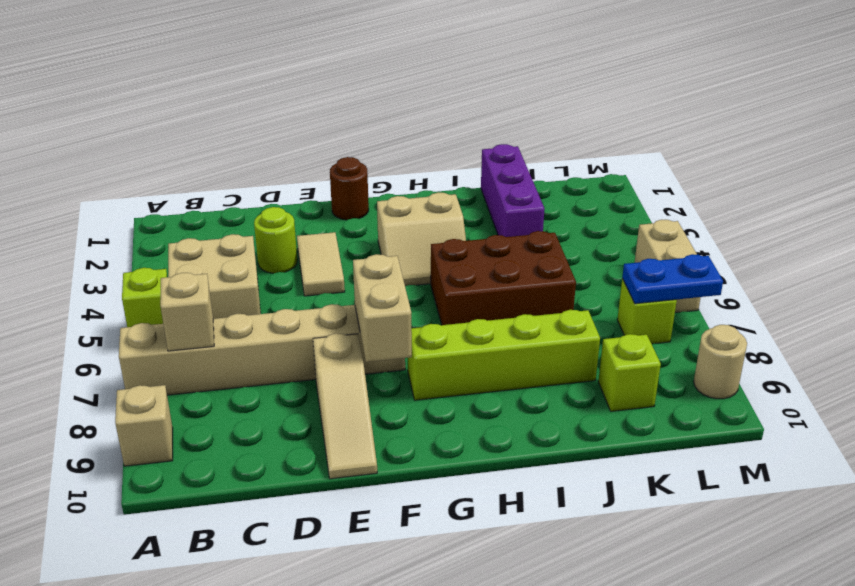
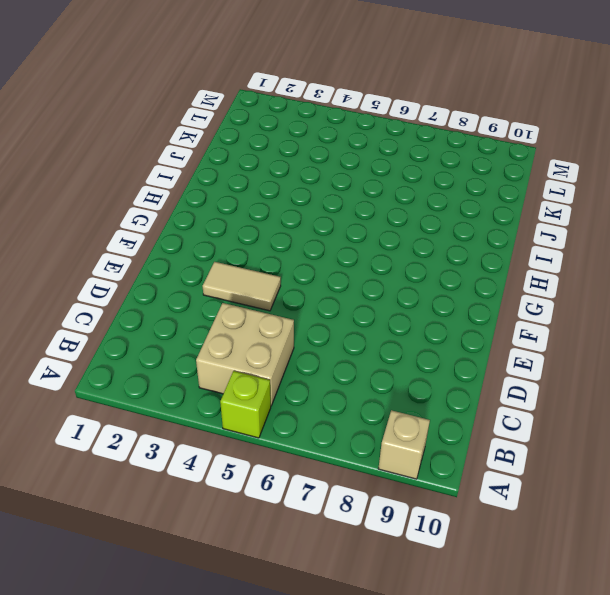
none -> tan 1x6 brick [119,304,405,395]
none -> lime 1x1 round brick [254,207,297,273]
none -> tan 1x3 slope [313,333,377,479]

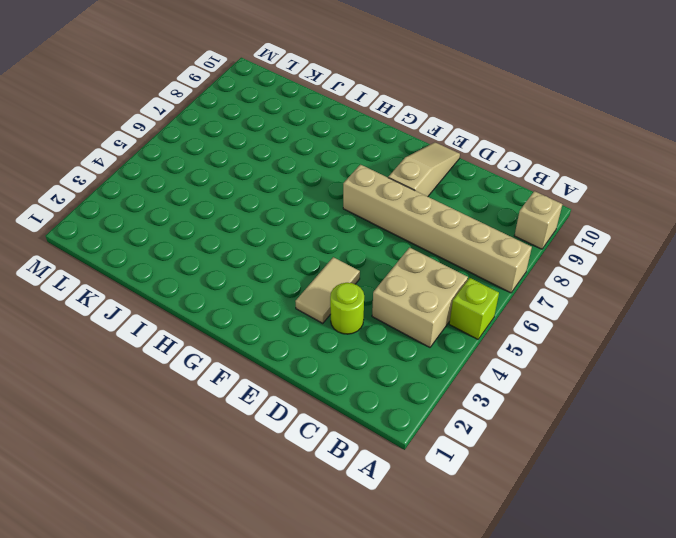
none -> brown 1x1 round brick [330,157,369,220]
none -> tan 2x2 slope [377,192,466,286]
none -> lime 1x4 brick [408,310,600,400]

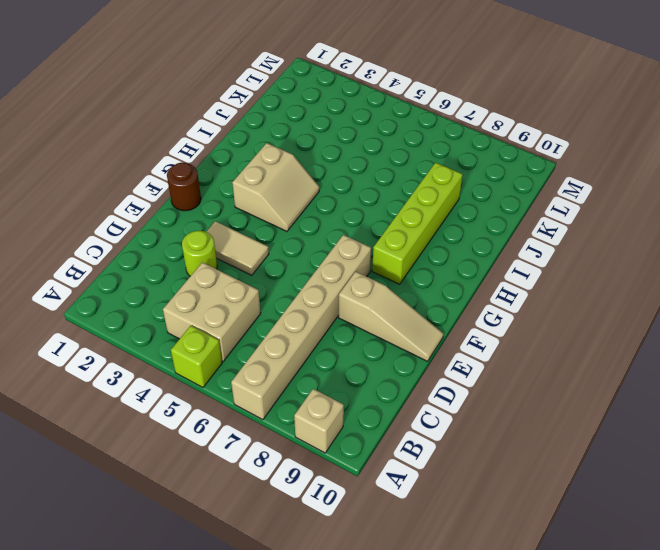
none -> brown 2x3 brick [431,231,576,325]
none -> purple 1x3 brick [481,144,544,237]
none -> lime 1x1 brick [598,334,661,411]

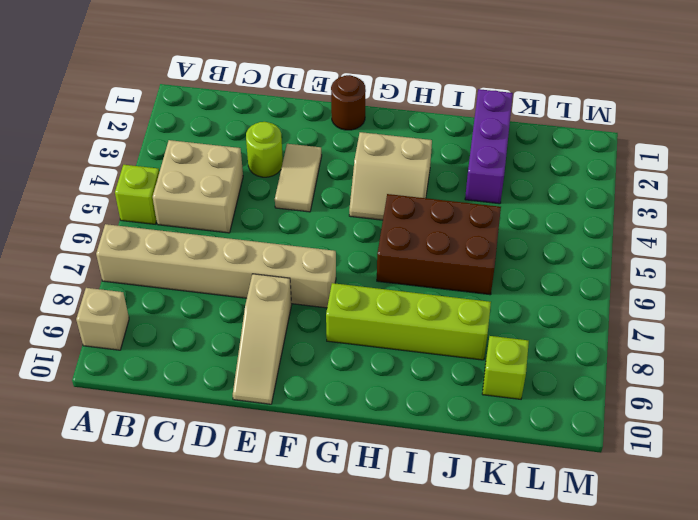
none -> lime 1x1 brick [617,279,677,344]
none -> tan 1x2 brick [635,220,701,313]
none -> tan 1x1 round brick [694,325,747,399]

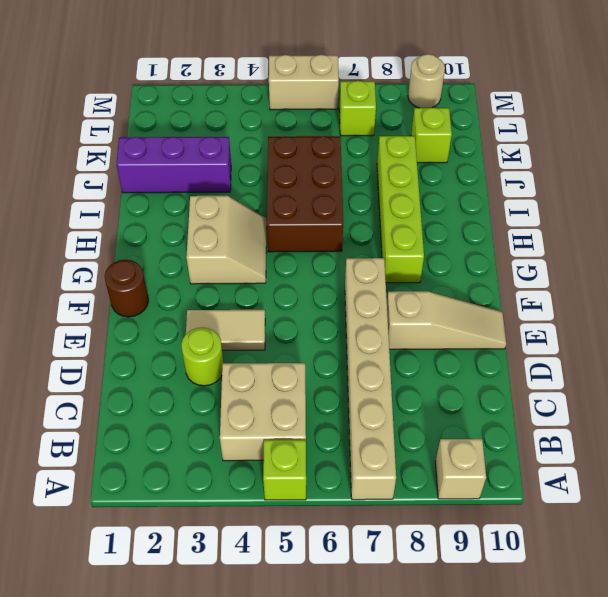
none -> tan 1x1 brick [160,273,214,351]
none -> tan 1x2 brick [353,254,412,362]
none -> blue 1x2 plate [622,254,723,304]

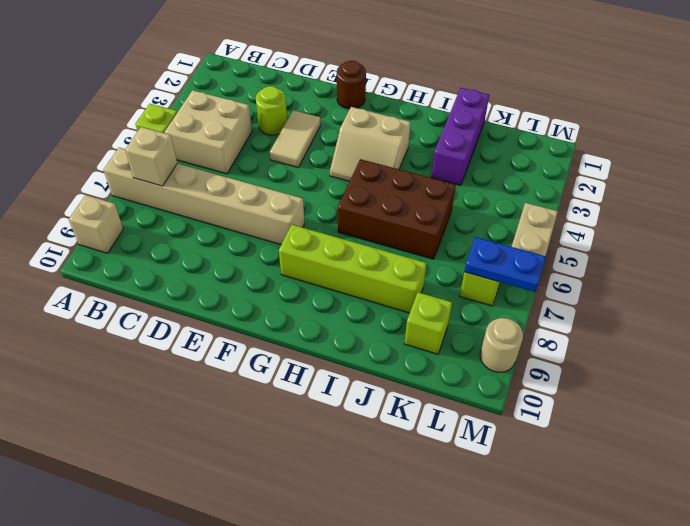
none -> tan 1x3 slope [313,333,377,479]
none -> tan 1x2 brick [353,254,412,362]

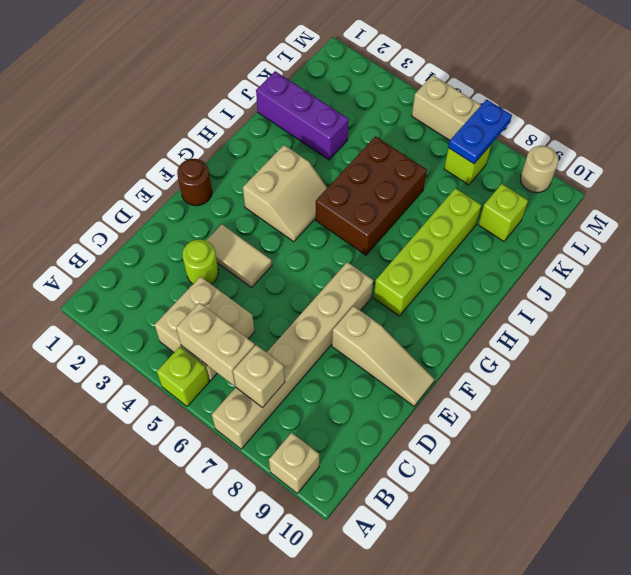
tan 1x2 brick [176,303,255,386] -> tan 1x2 brick moved to [353,254,412,362]

